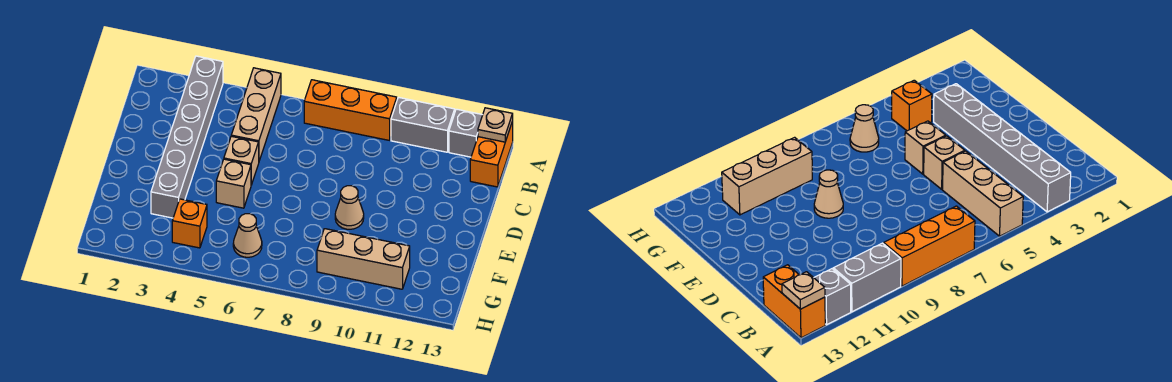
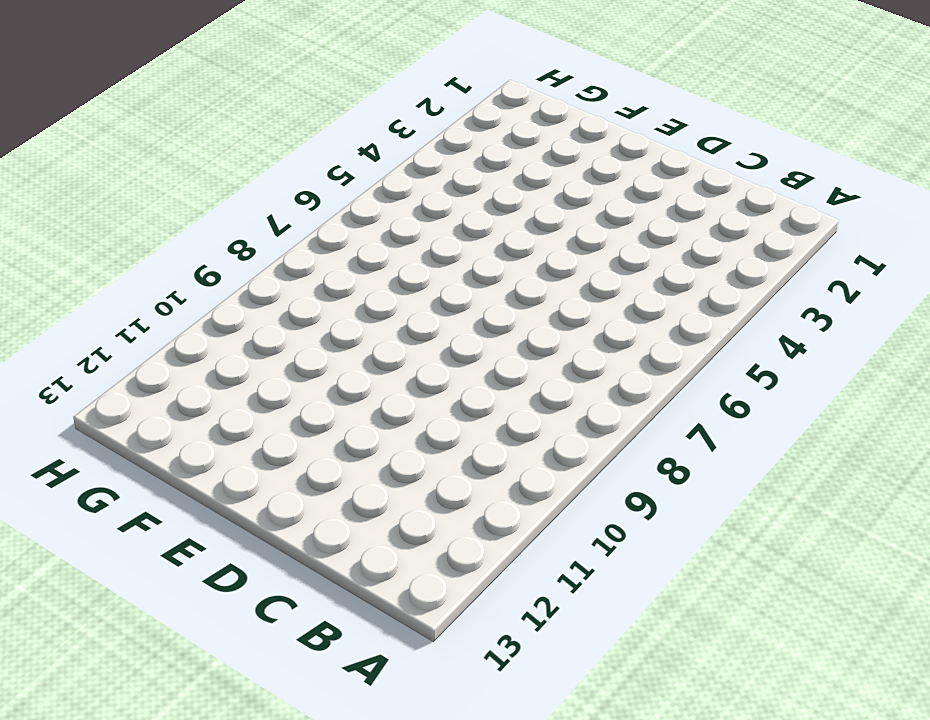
none -> grey 1x6 brick [151,56,223,218]
none -> tan 1x3 brick [231,68,281,161]
none -> orange 1x3 brick [304,80,397,140]

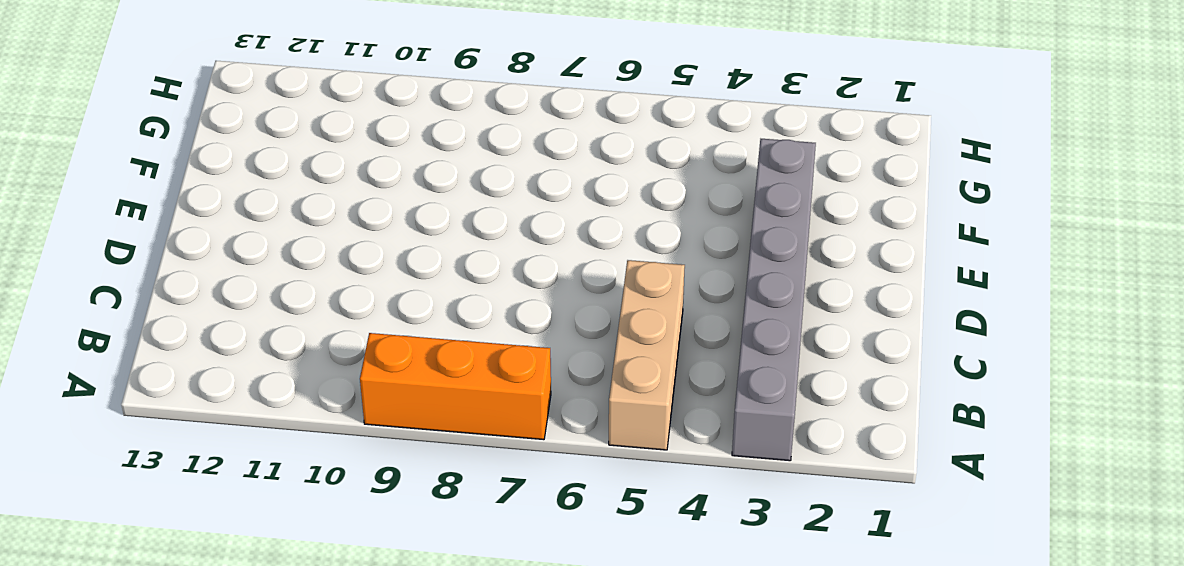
none -> grey 1x2 brick [391,97,455,152]
none -> grey 1x1 brick [449,109,482,157]
none -> orange 1x2 brick [470,121,513,187]

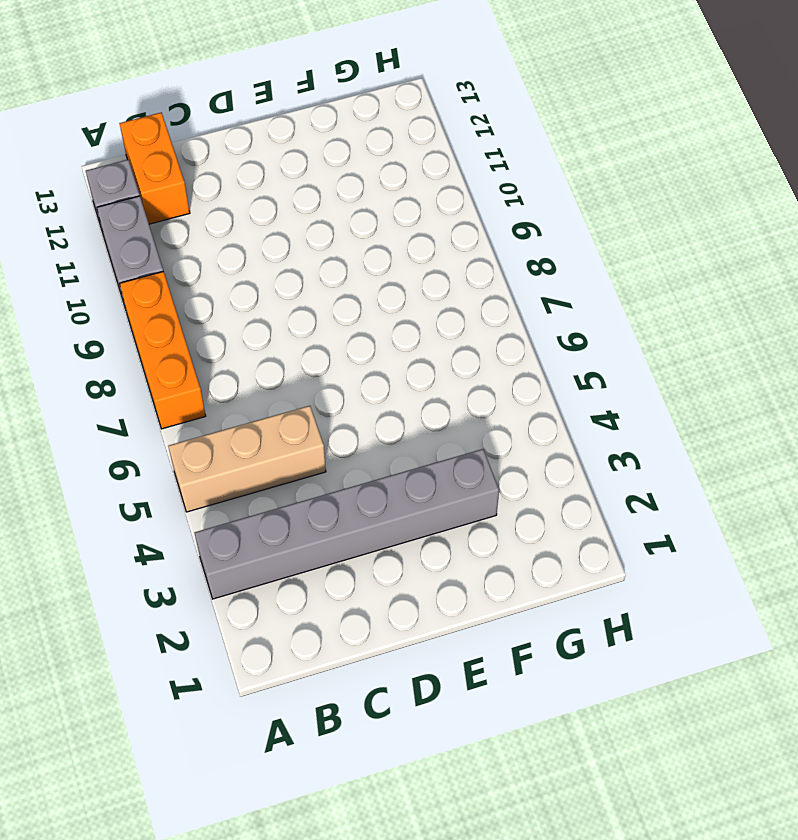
orange 1x2 brick [119,112,190,224] -> orange 1x2 brick turned to [470,121,513,187]
none -> tan 1x1 brick [224,136,259,185]
none -> tan 1x1 brick [216,159,251,208]
none -> tan 1x1 cone [335,186,364,229]

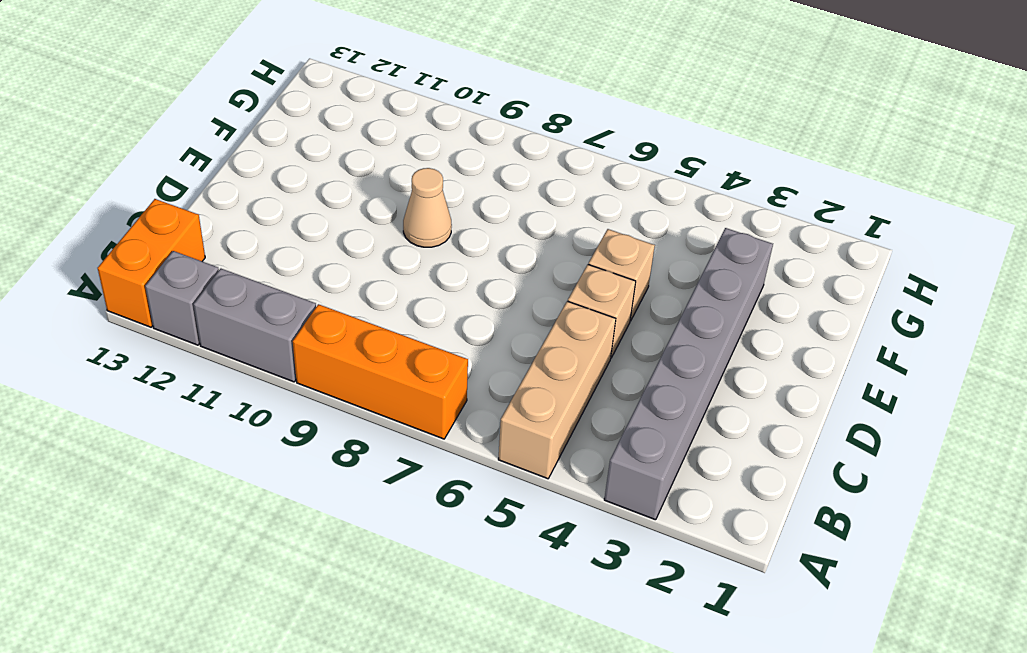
none -> orange 1x1 brick [172,199,207,248]
none -> tan 1x1 cone [233,214,262,257]
none -> tan 1x3 brick [317,229,410,289]

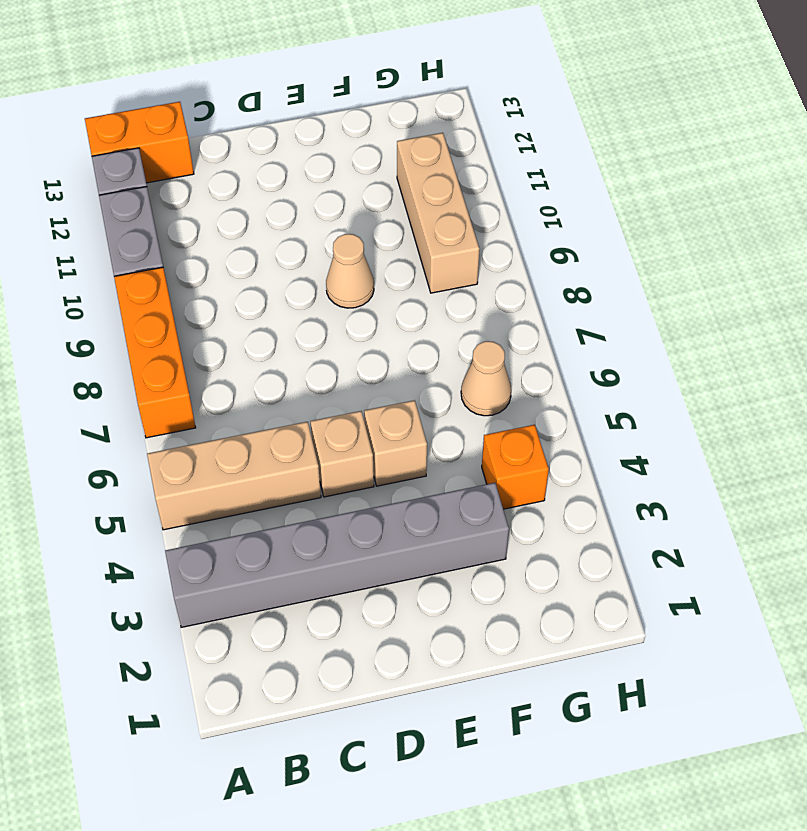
none -> tan 1x1 plate [478,108,513,142]

